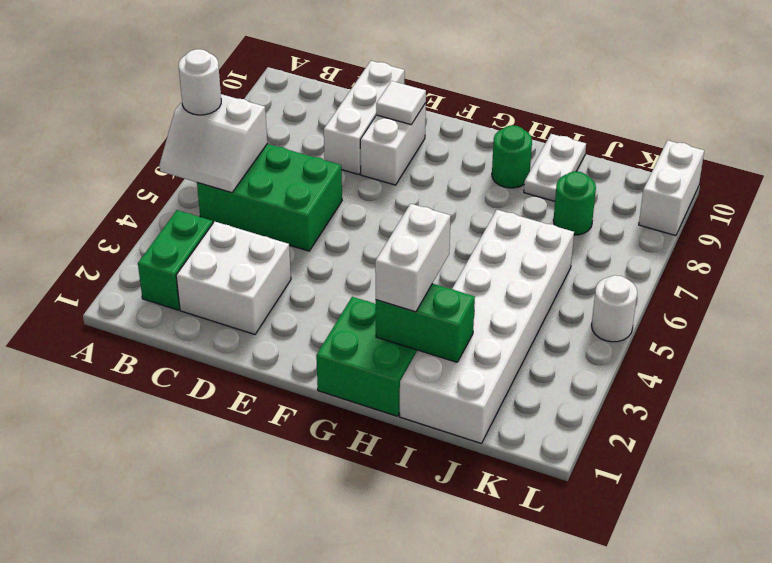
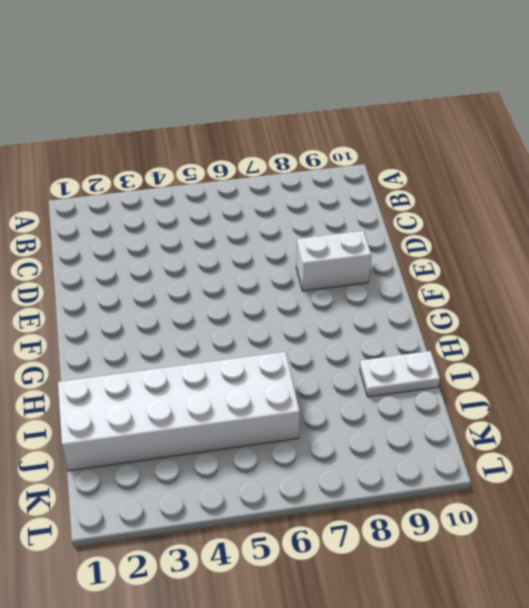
none -> green 1x2 brick [138,210,213,310]
none -> green 2x3 brick [197,144,342,251]
none -> white 2x2 brick [176,221,291,334]

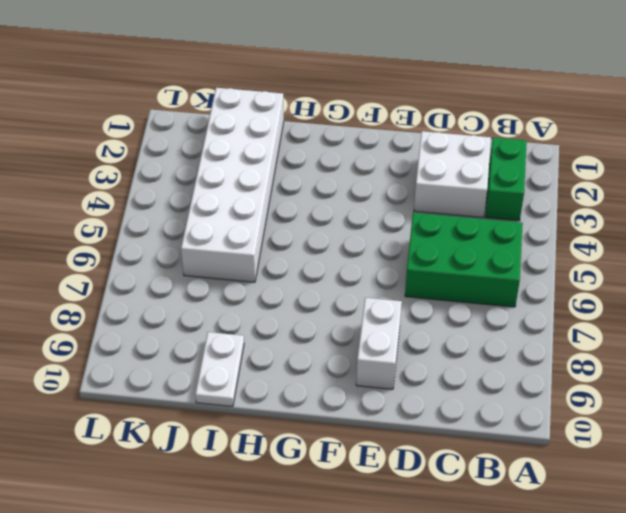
none -> white 1x3 brick [324,61,405,175]
none -> green 2x2 brick [316,297,417,416]
none -> green 1x1 round brick [492,125,532,188]

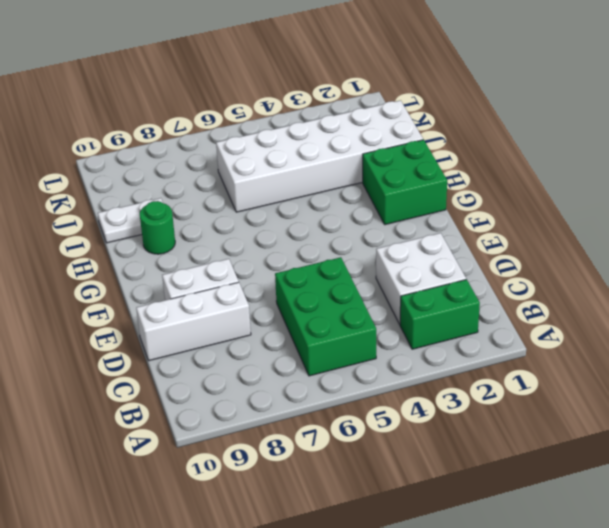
none -> green 1x1 round brick [553,171,596,235]
none -> white 1x1 round brick [591,275,637,342]
none -> white 1x2 brick [639,140,704,236]

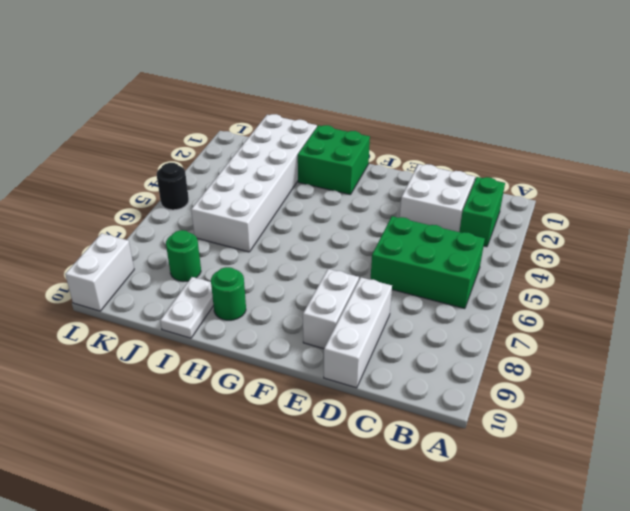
black 1x1 round brick [157,163,189,210] -> white 1x1 round brick [591,275,637,342]
none -> white 2x2 slope [159,94,267,193]
none -> white 1x1 tile [376,81,426,125]
none -> green 1x2 brick [376,284,475,362]

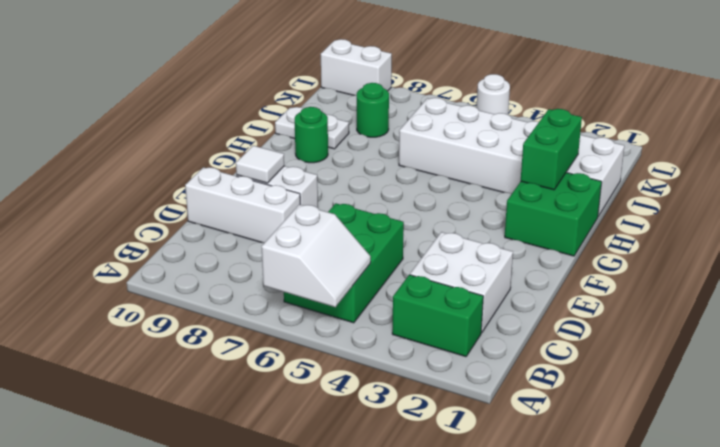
none -> white 1x1 round brick [179,49,221,115]
none -> white 1x2 brick [375,204,451,312]

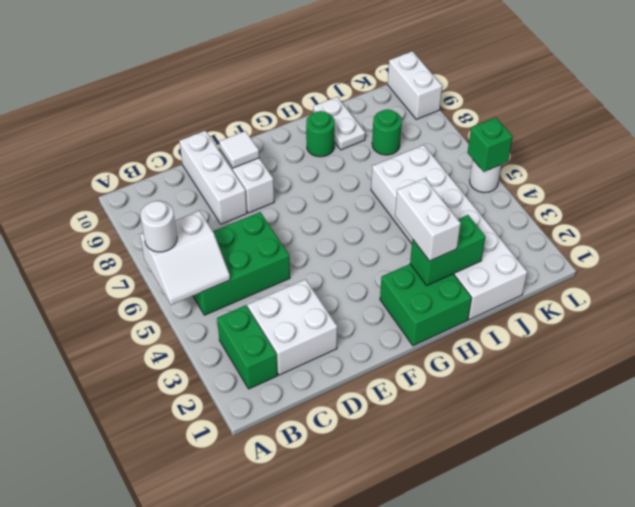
green 1x1 brick [467,117,513,172] -> none

